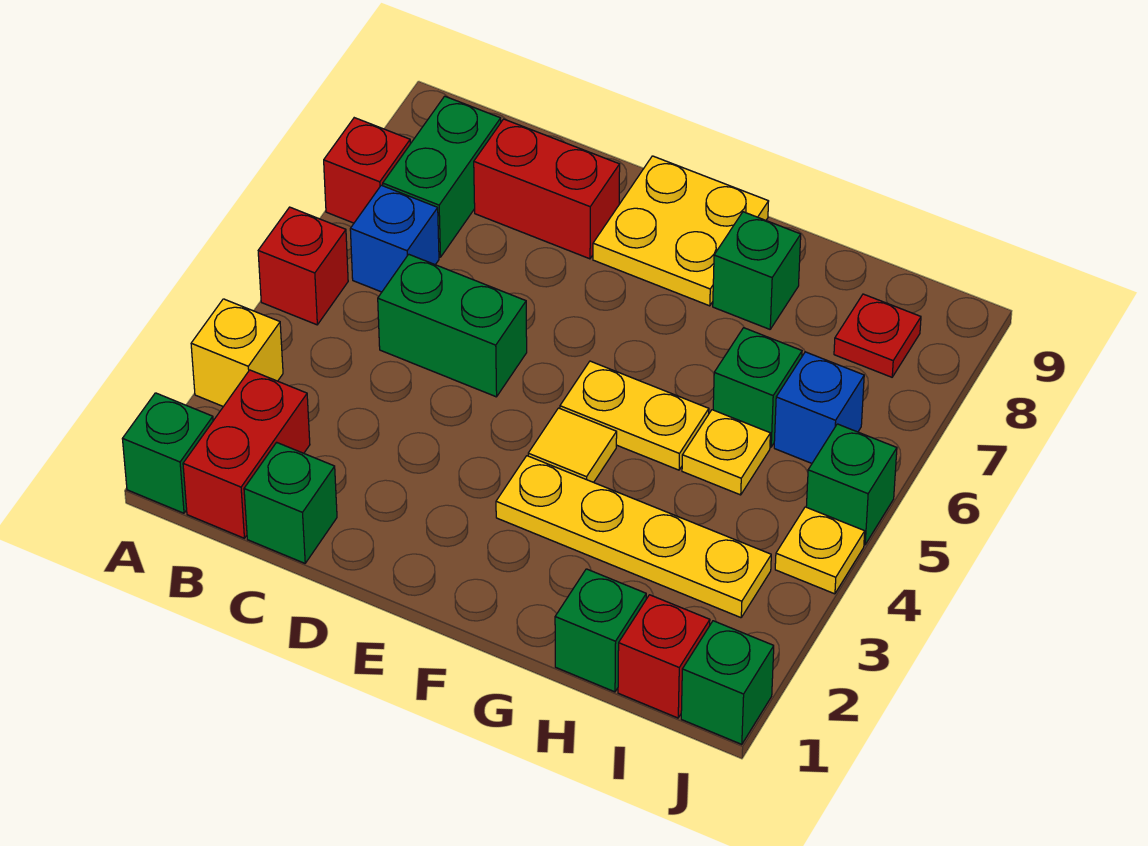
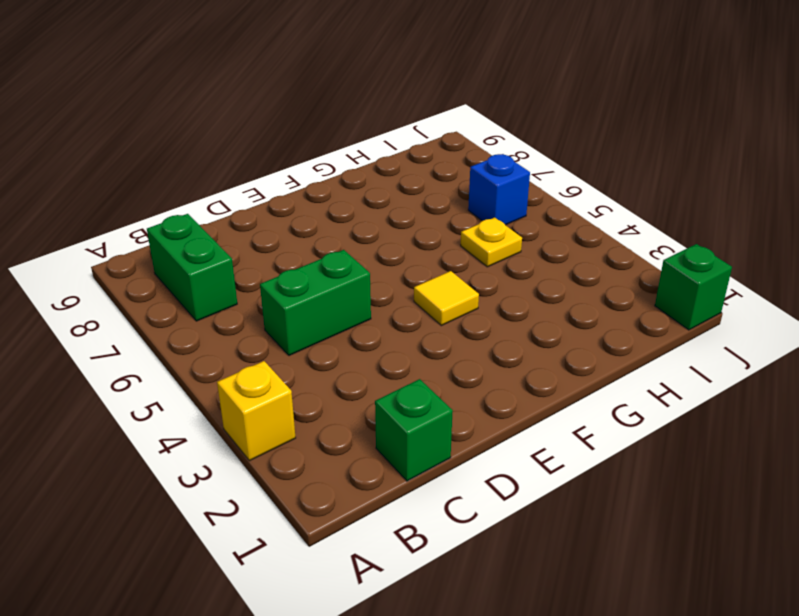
none -> green 1x1 brick [123,393,213,513]
none -> red 1x1 brick [258,207,348,325]
none -> red 1x1 brick [324,118,410,223]

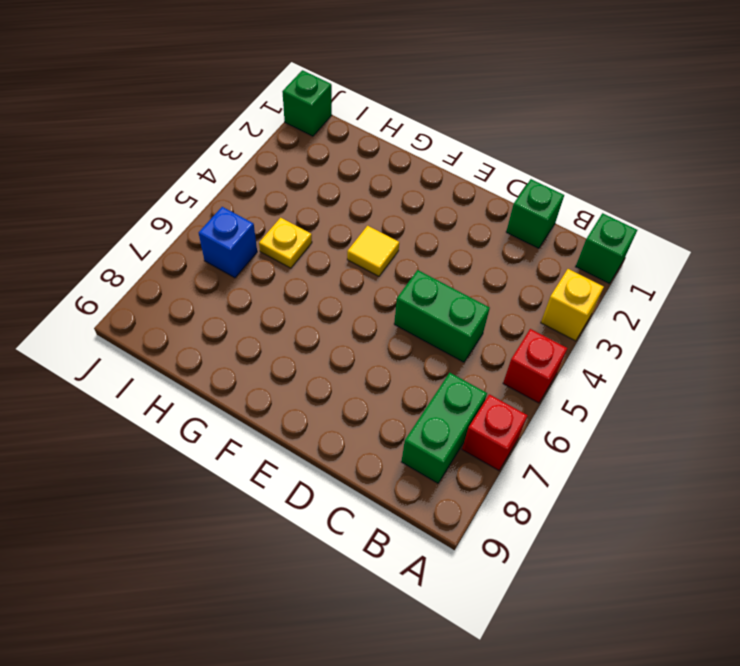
none -> red 1x2 brick [183,370,310,538]
none -> blue 1x1 brick [350,185,439,292]
none -> red 1x2 brick [474,119,620,259]

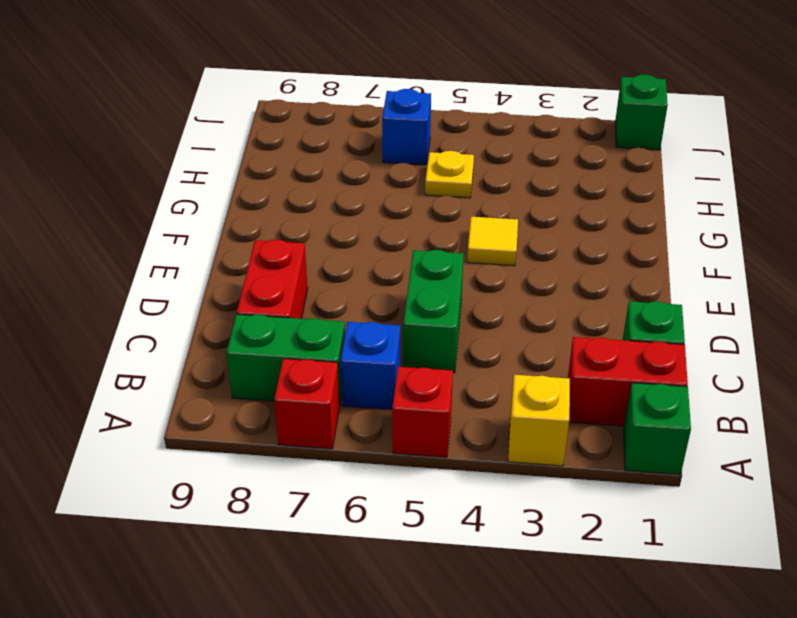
none -> yellow 2x2 plate [593,156,769,306]
none -> yellow 1x4 plate [496,456,771,618]
none -> yellow 1x2 plate [560,361,709,470]

